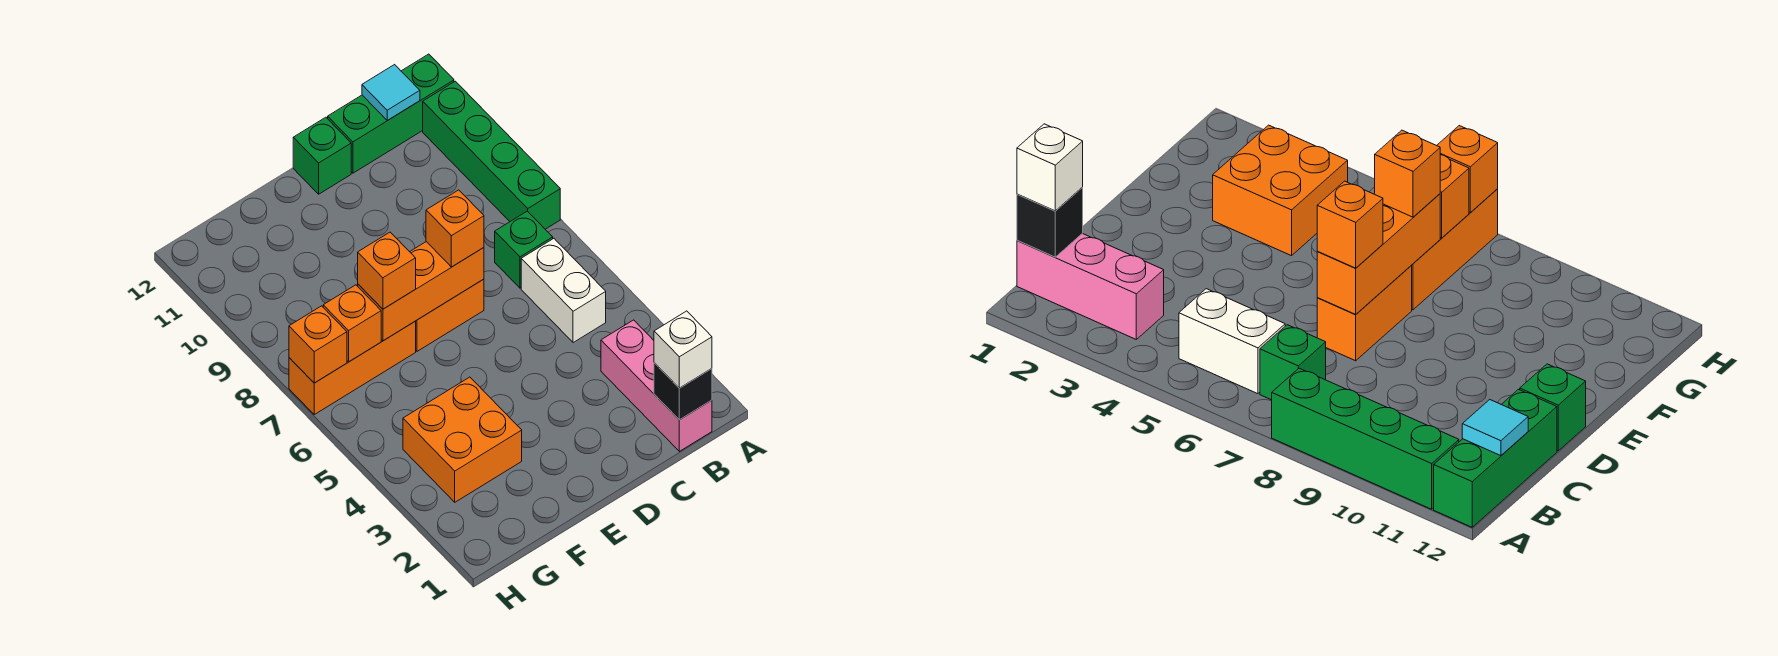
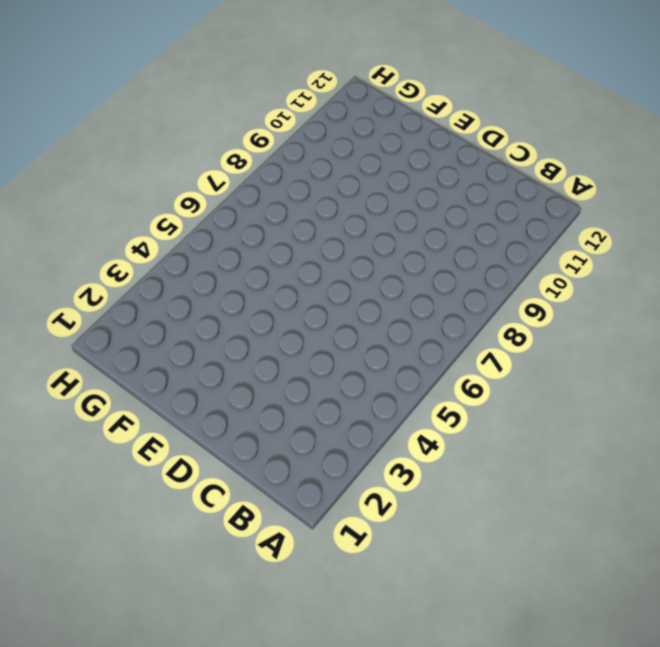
none -> green 1x4 brick [423,81,560,229]
none -> green 1x3 brick [328,54,454,173]
none -> pink 1x3 brick [601,320,712,451]

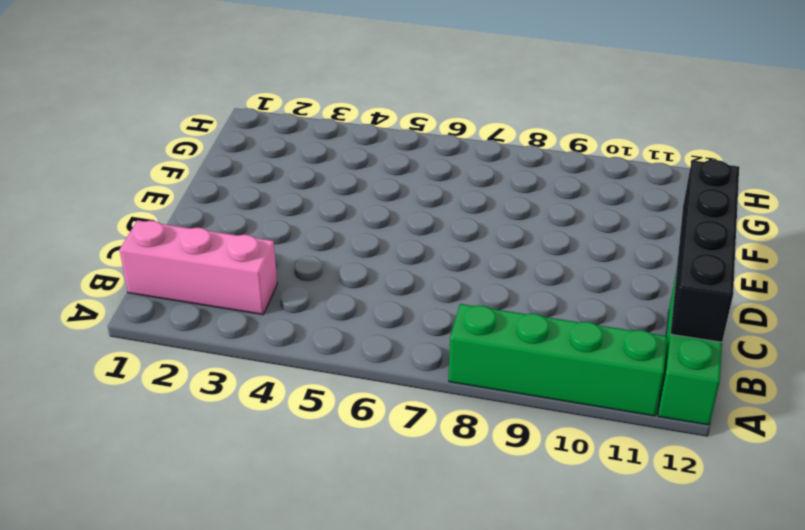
black 1x4 brick [670,160,739,342] -> cyan 1x1 tile [362,65,420,120]
none -> white 1x2 brick [521,239,606,343]
none -> green 1x1 brick [495,211,553,288]
none -> orange 1x2 brick [416,279,484,351]

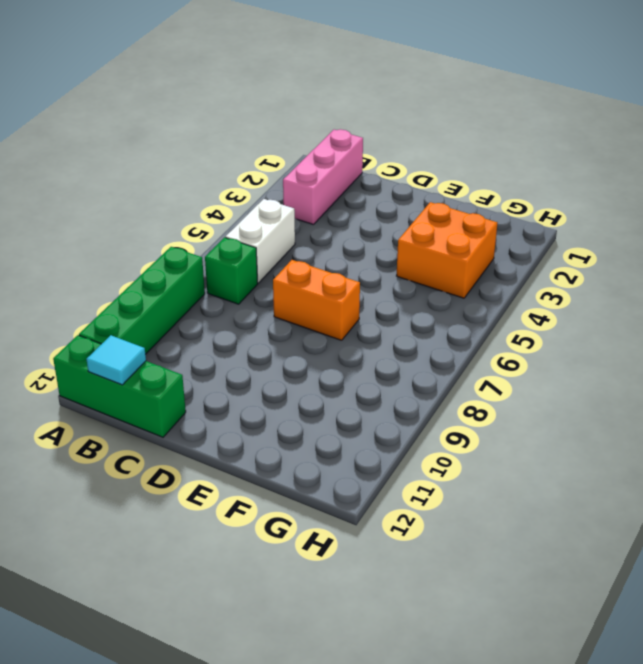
none -> green 1x1 brick [293,117,351,194]
none -> orange 1x3 brick [289,321,416,414]
none -> black 1x1 brick [654,363,712,420]

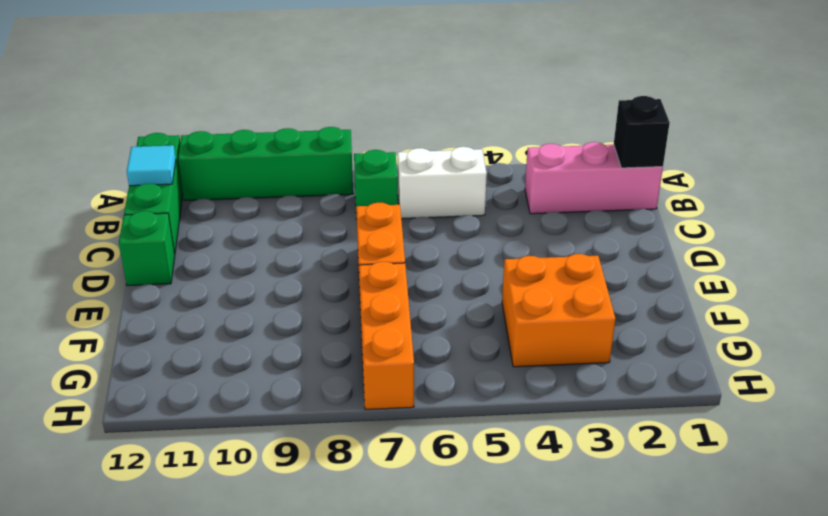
none -> orange 1x3 brick [358,242,484,341]
none -> orange 1x1 brick [323,285,381,362]
none -> orange 1x1 brick [289,306,347,383]

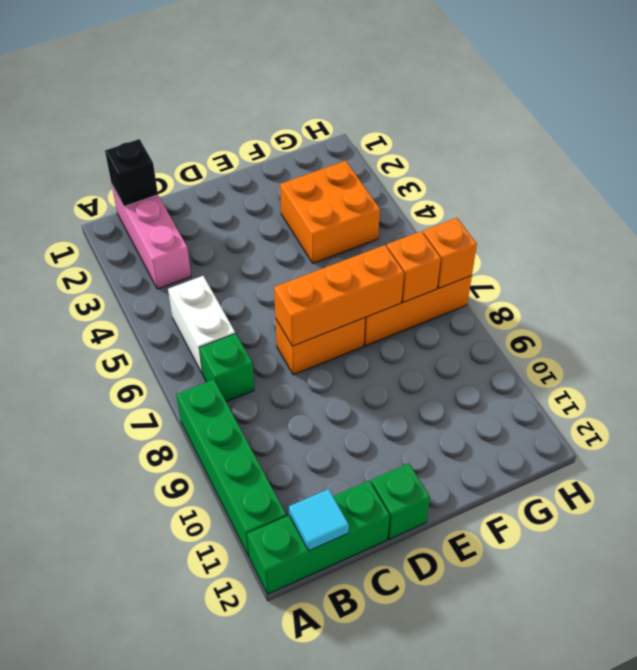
none -> white 1x1 brick [654,311,712,388]
none -> orange 1x1 brick [426,190,484,267]
none -> orange 1x1 brick [358,232,416,309]

